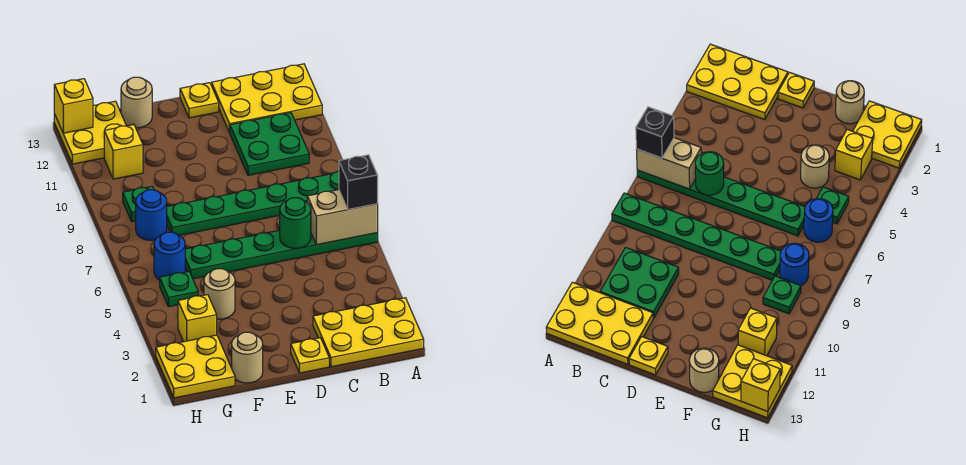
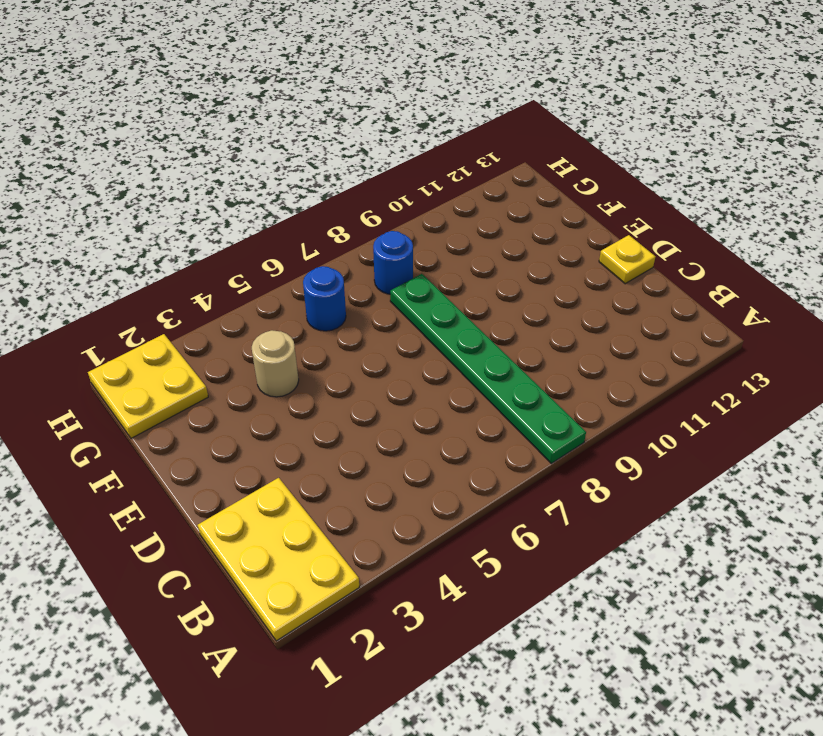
none -> green 1x6 plate [185,230,378,279]
none -> yellow 2x3 plate [212,64,322,133]
none -> green 2x2 plate [230,113,309,175]

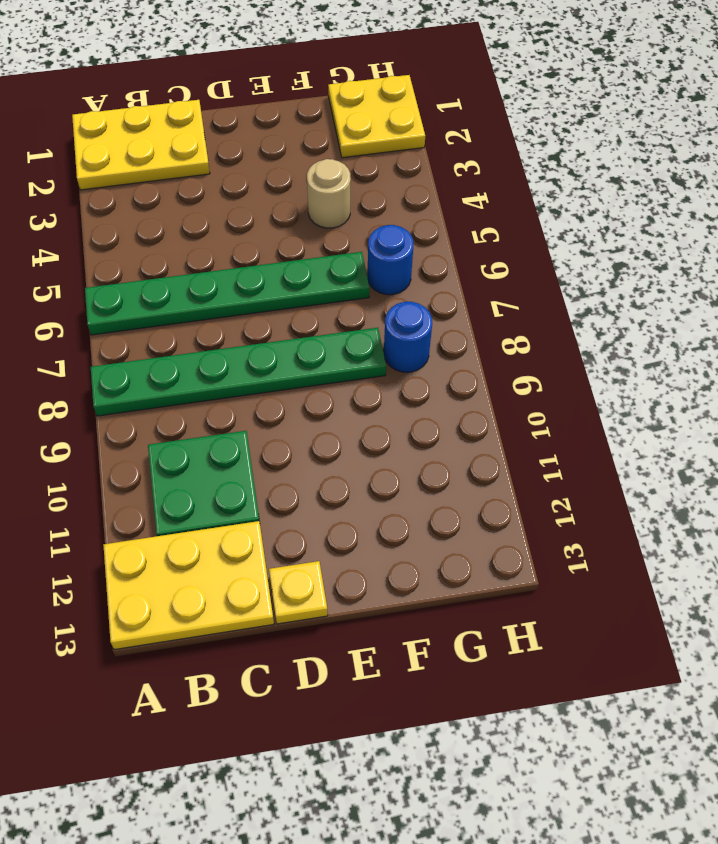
none -> yellow 1x1 plate [291,338,329,373]
none -> tan 1x1 round brick [232,332,263,383]
none -> tan 1x1 round brick [121,77,152,128]

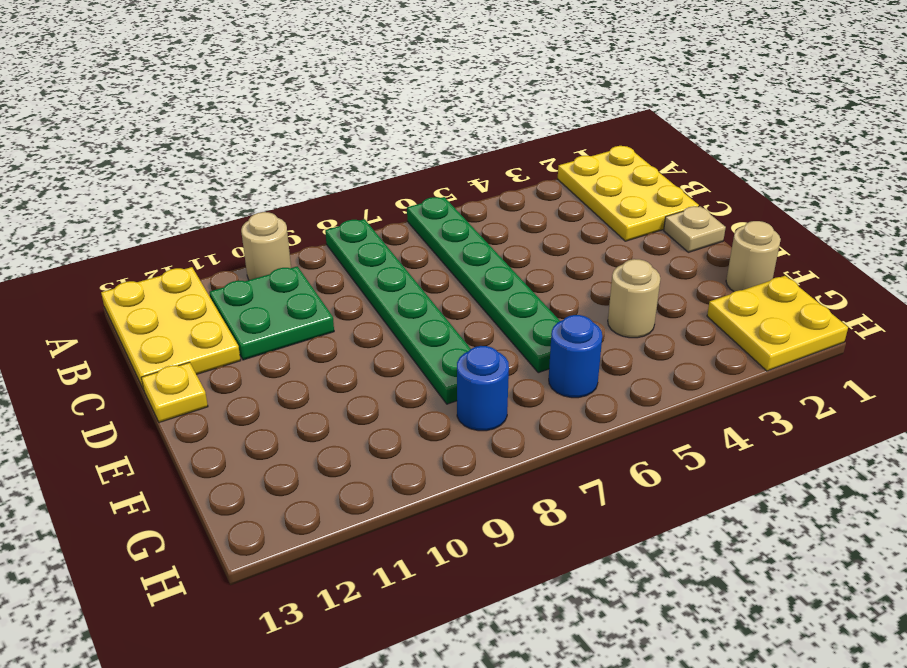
tan 1x1 round brick [241,212,291,280] -> tan 1x1 round brick moved to [121,77,152,128]
tan 1x1 plate [664,206,726,252] -> yellow 1x1 plate [291,338,329,373]
none -> yellow 1x1 brick [178,295,217,342]
none -> green 1x1 plate [160,271,198,307]
none -> green 1x1 plate [123,186,154,222]

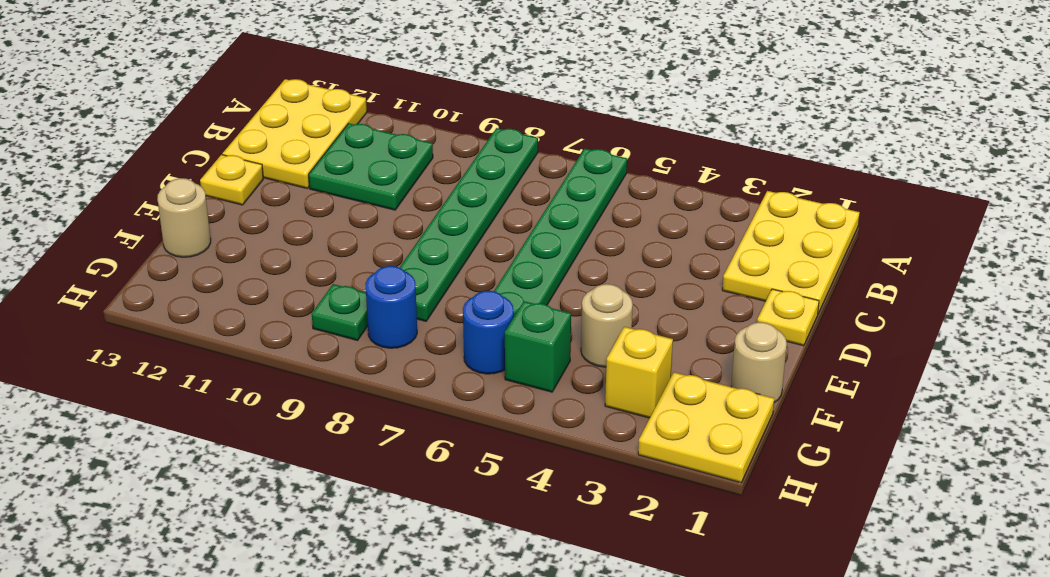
green 1x1 brick [505,301,571,392] -> green 1x1 plate [160,271,198,307]
none -> yellow 1x1 brick [104,125,143,179]
none -> yellow 2x2 plate [54,101,126,164]
none -> tan 1x2 brick [307,190,378,245]

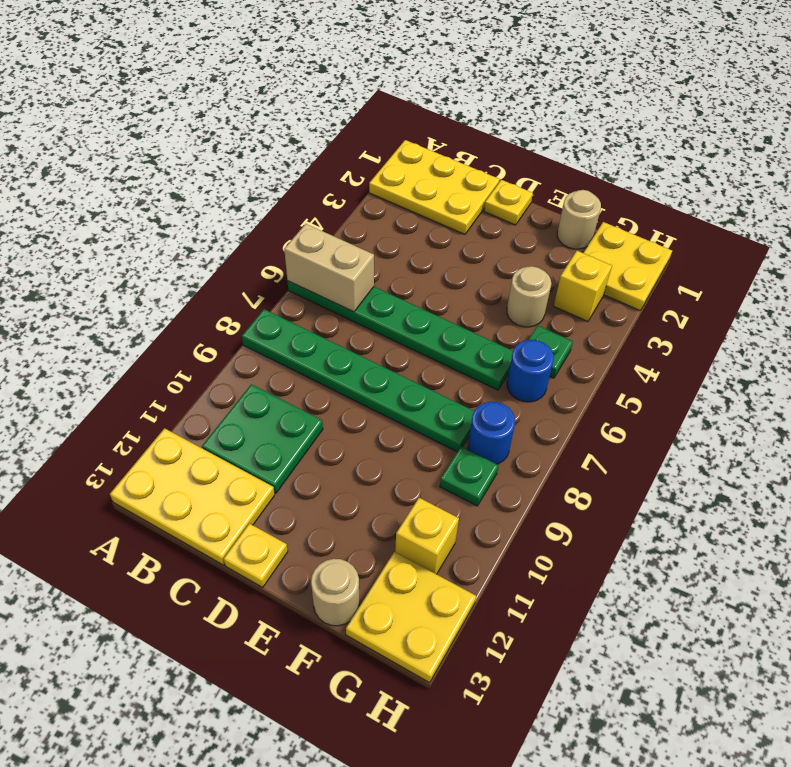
none -> green 1x1 round brick [280,198,311,248]
none -> yellow 1x1 brick [54,79,93,133]
none -> black 1x1 brick [339,155,378,209]

